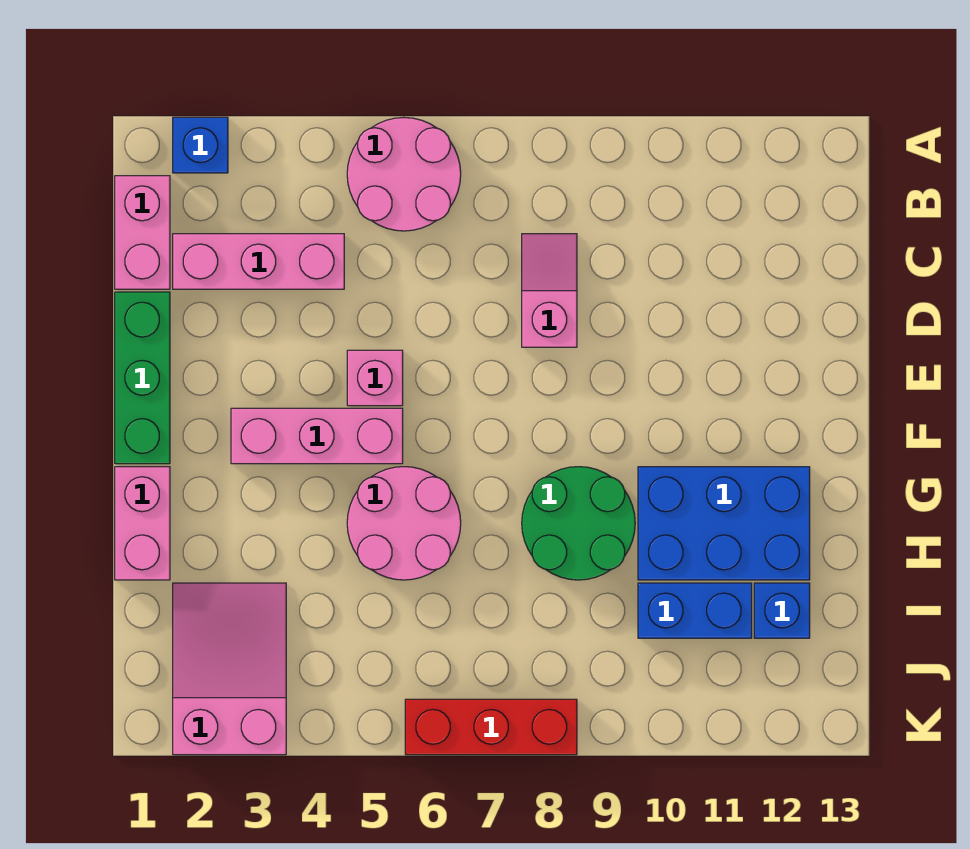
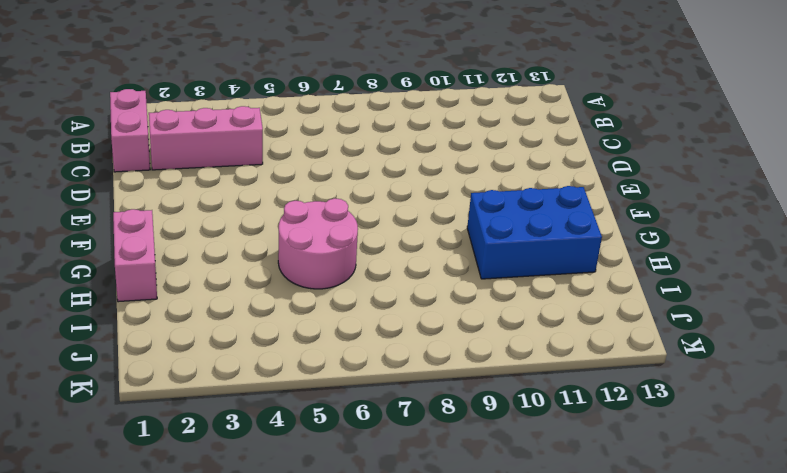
none -> blue 1x1 brick [173,117,228,173]
none -> pink 2x2 round brick [347,118,461,231]
none -> pink 1x2 slope [522,234,577,347]

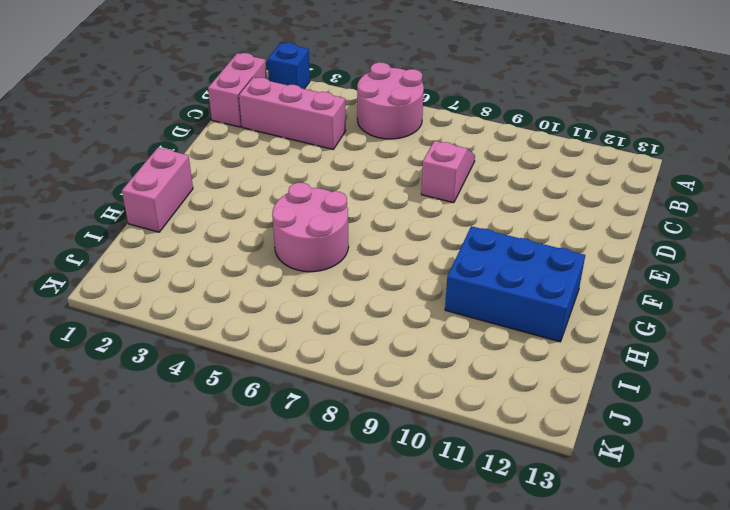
none -> green 1x3 brick [115,292,170,464]
none -> pink 1x1 brick [347,350,403,406]
none -> pink 1x3 brick [231,408,403,464]

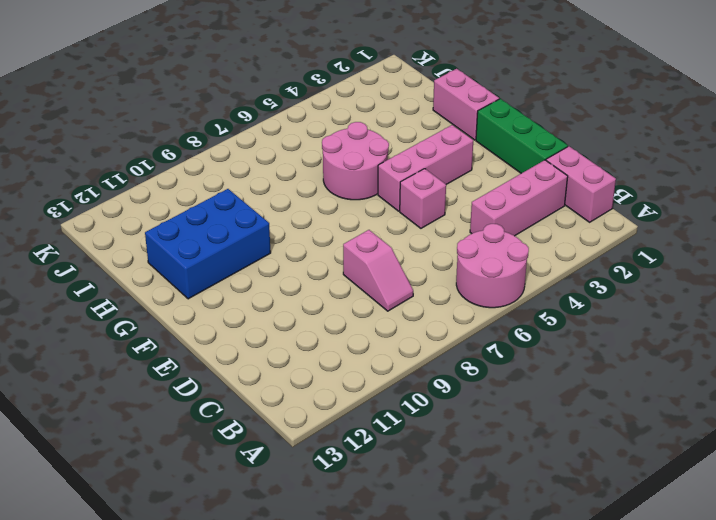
none -> blue 1x1 brick [173,117,228,173]
none -> green 2x2 round brick [522,467,635,580]
none -> pink 2x3 slope [173,583,286,755]

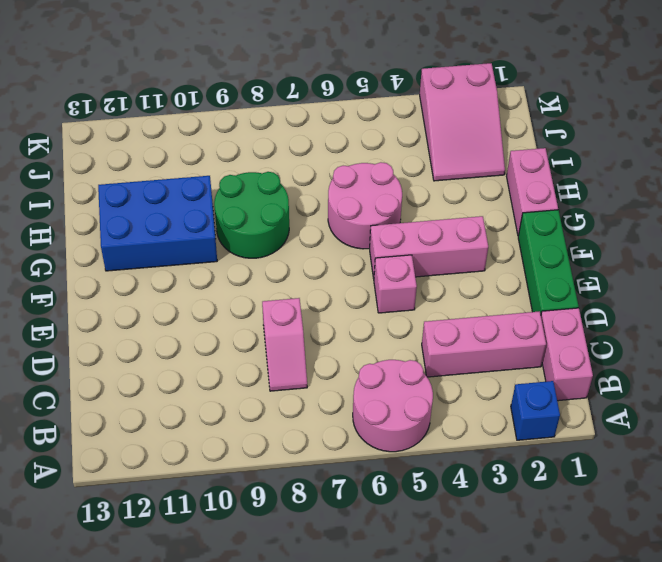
none -> blue 1x2 brick [638,583,752,638]
none -> blue 1x1 brick [754,583,810,638]
none -> red 1x3 brick [405,699,577,755]

